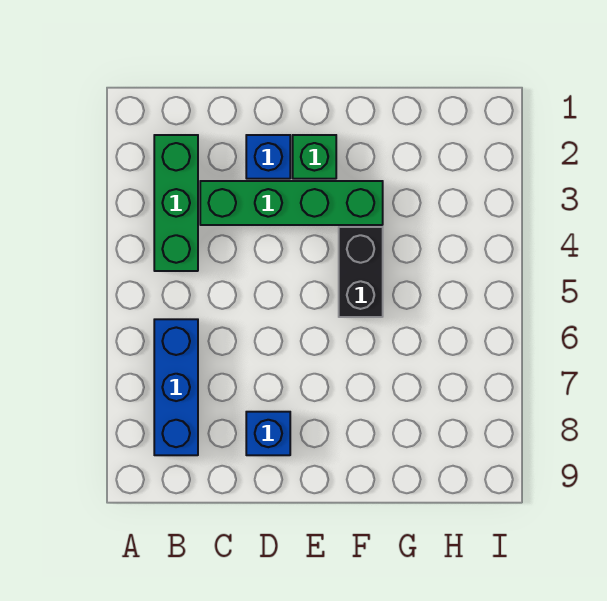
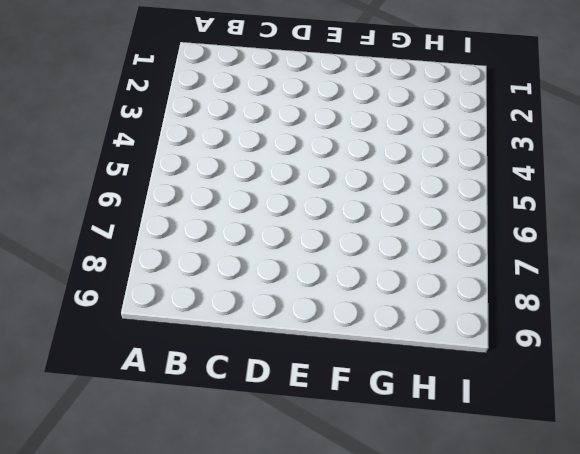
none -> green 1x3 brick [154,135,198,271]
none -> blue 1x3 brick [154,319,198,455]

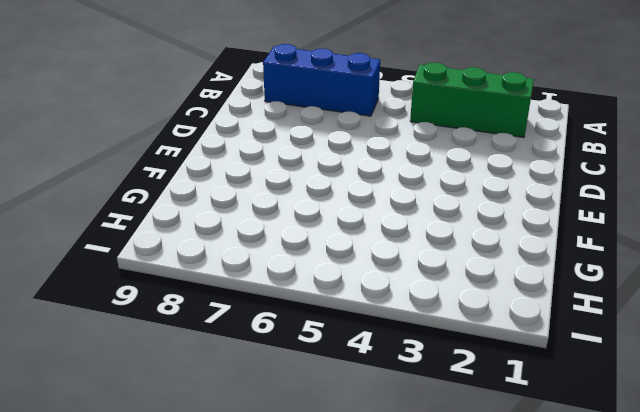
none -> green 1x4 brick [200,181,383,225]
none -> blue 1x1 brick [246,135,290,179]

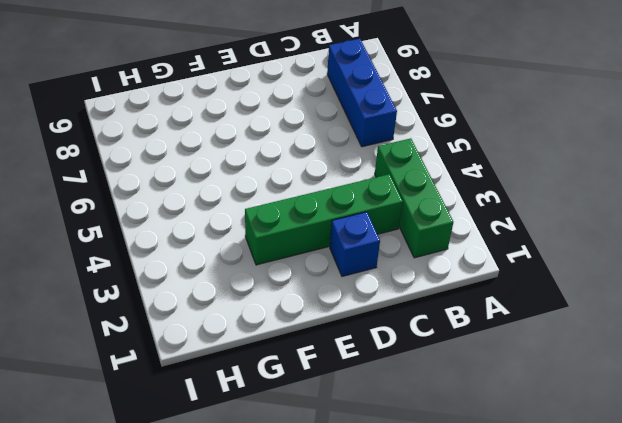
none -> blue 1x1 brick [246,412,290,455]
none -> green 1x1 brick [293,135,336,179]

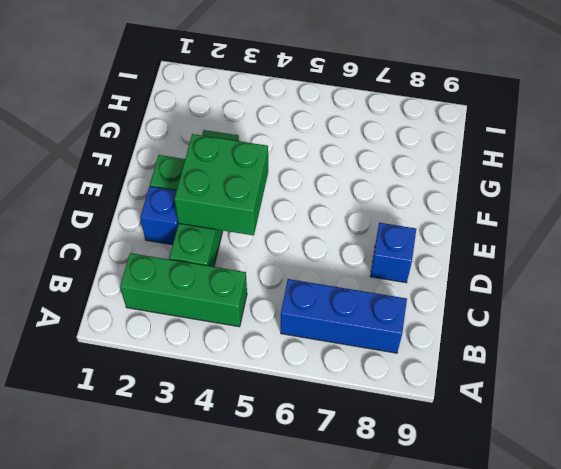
green 2x2 brick [174,134,268,235] -> none
none -> black 1x2 brick [339,227,383,317]

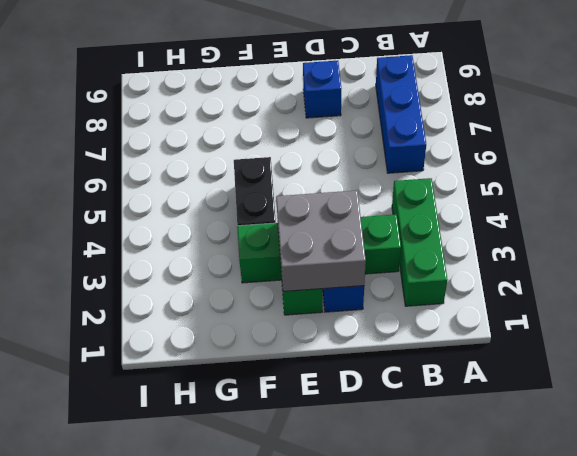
grey 2x2 brick [276,190,366,291] -> none

